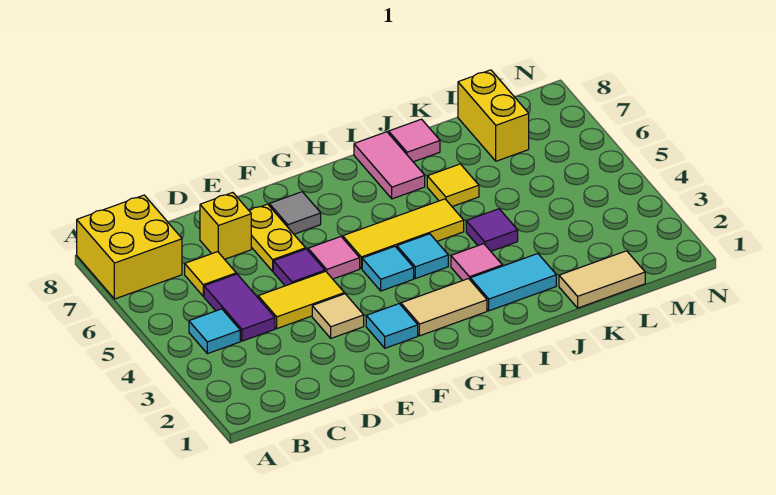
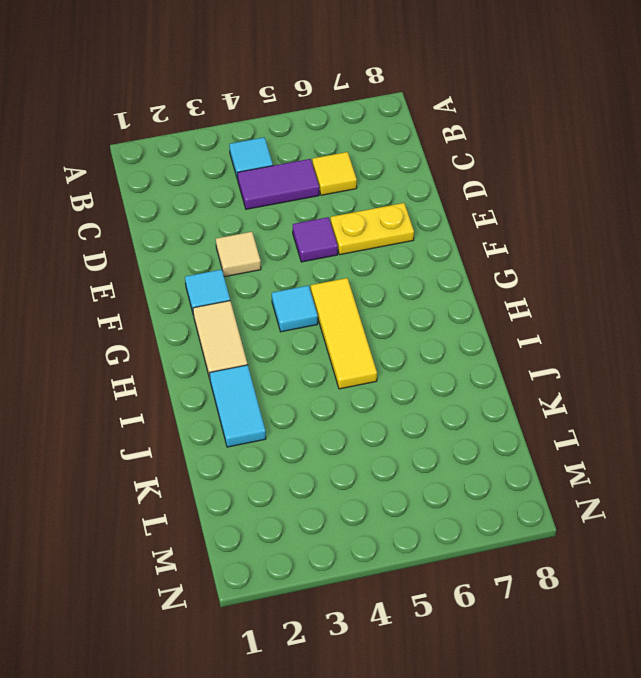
none -> yellow 2x2 brick [77,195,182,299]
none -> yellow 1x2 tile [258,271,344,328]
none -> yellow 1x1 brick [200,193,251,259]

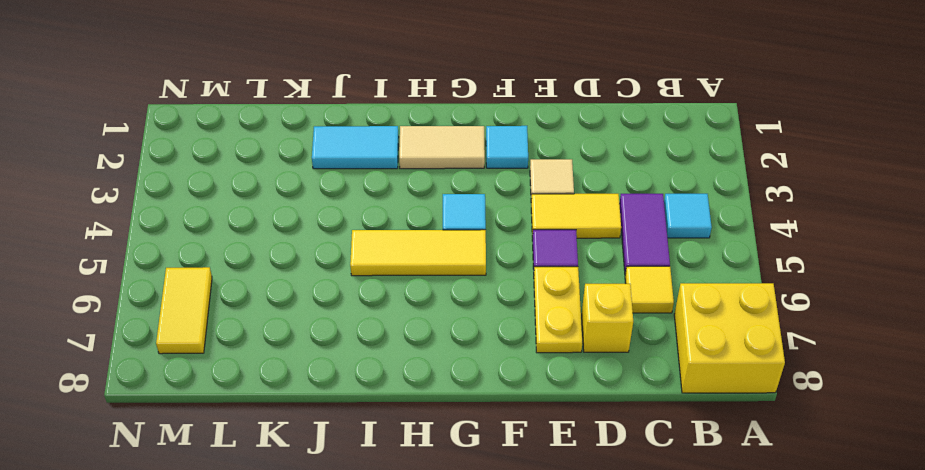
yellow 1x2 tile [156,267,212,354] -> none
none -> pink 1x1 tile [308,237,360,279]
none -> grey 1x1 tile [269,192,321,234]
none -> cyan 1x1 tile [397,234,448,279]

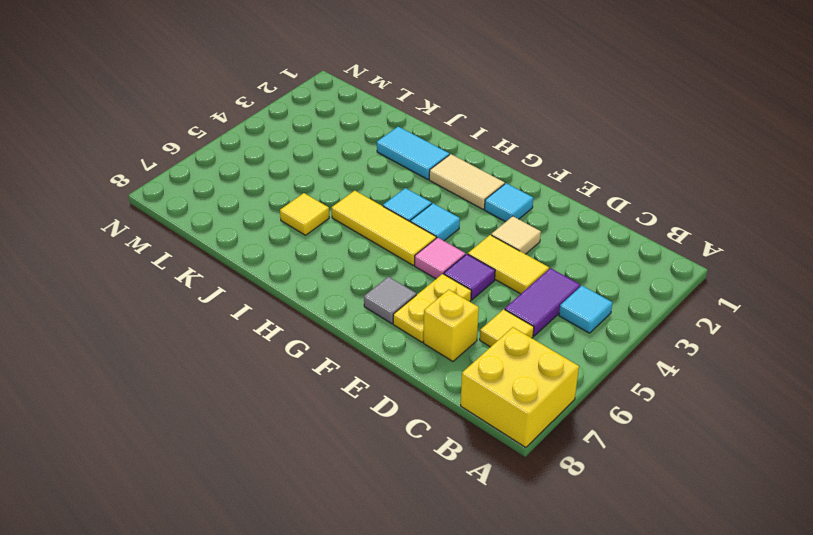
none -> pink 1x1 tile [451,244,502,281]
none -> pink 1x2 tile [354,132,425,199]
none -> purple 1x1 tile [466,209,518,251]

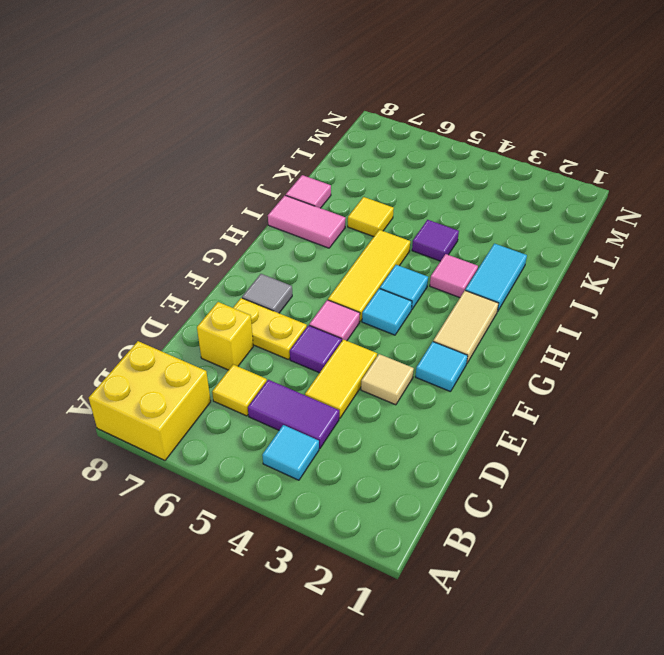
none -> tan 1x2 tile [559,251,645,308]
none -> yellow 1x2 brick [458,70,529,161]

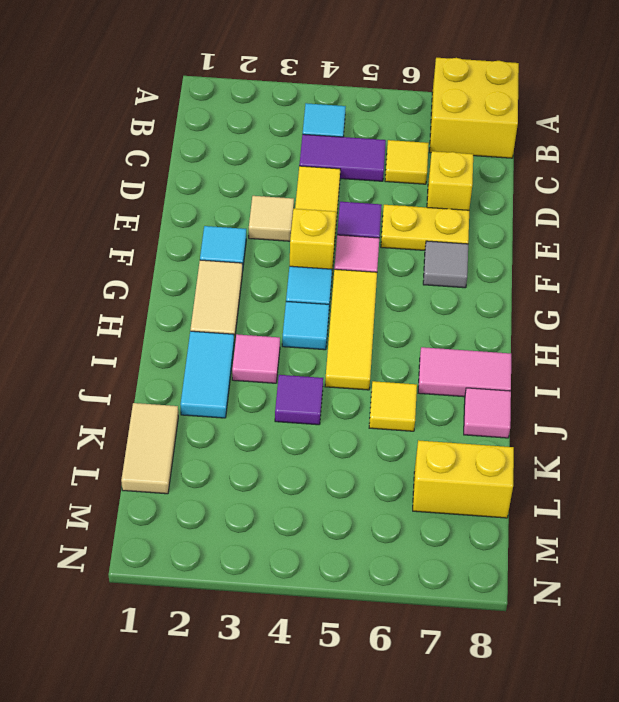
yellow 1x1 brick [290,209,336,270] -> none

